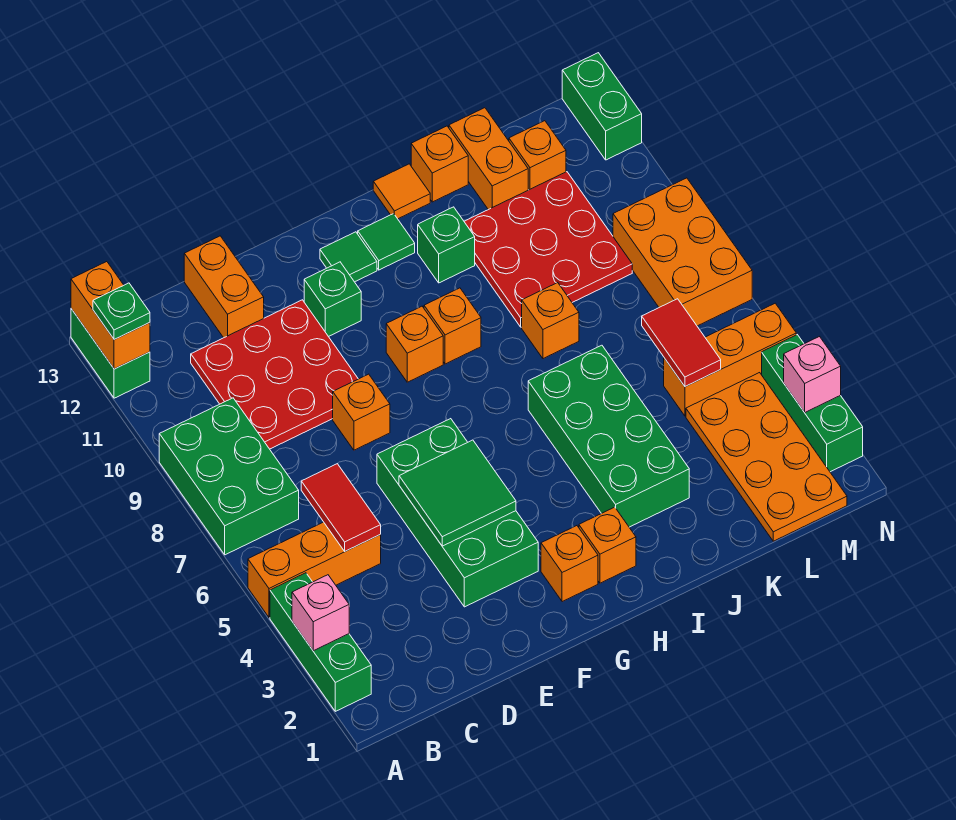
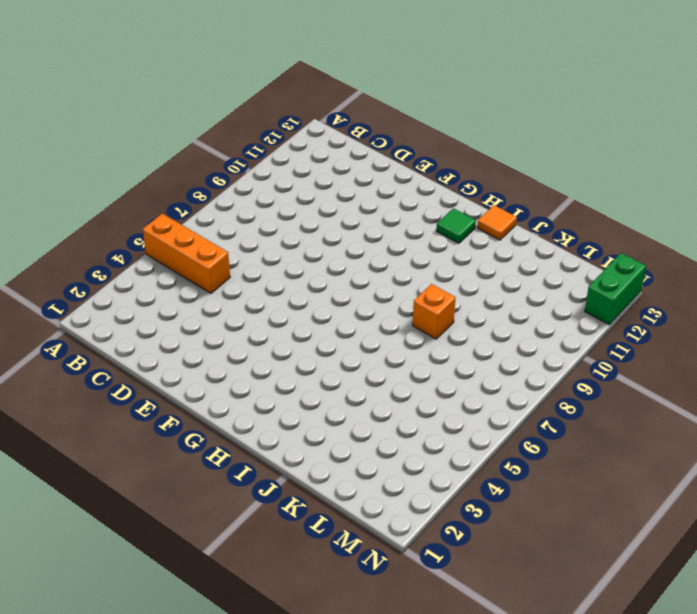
none -> green 1x3 brick [270,573,371,711]
none -> green 2x3 brick [159,398,299,555]
none -> green 1x2 brick [71,309,150,398]
none -> red 3x3 plate [191,300,358,449]

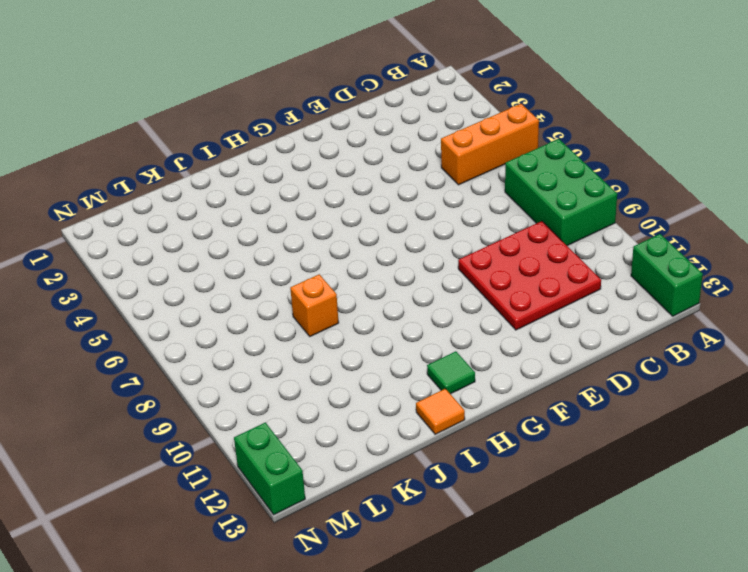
none -> green 1x3 brick [270,573,371,711]
none -> orange 1x2 brick [184,236,264,338]
none -> green 2x4 brick [377,419,538,607]
none -> orange 1x1 brick [333,374,390,450]

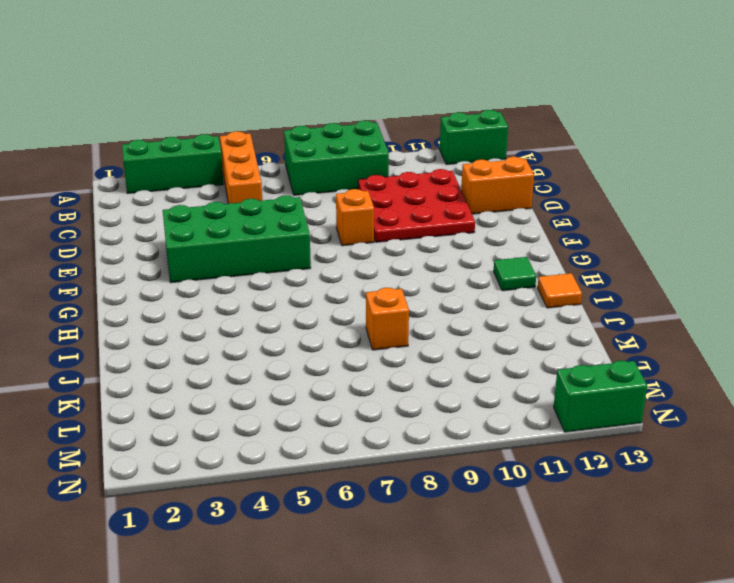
none -> green 1x1 brick [304,262,361,337]
none -> orange 1x1 brick [541,526,598,602]
none -> orange 1x1 brick [386,306,443,382]
none -> green 1x1 tile [320,232,377,282]

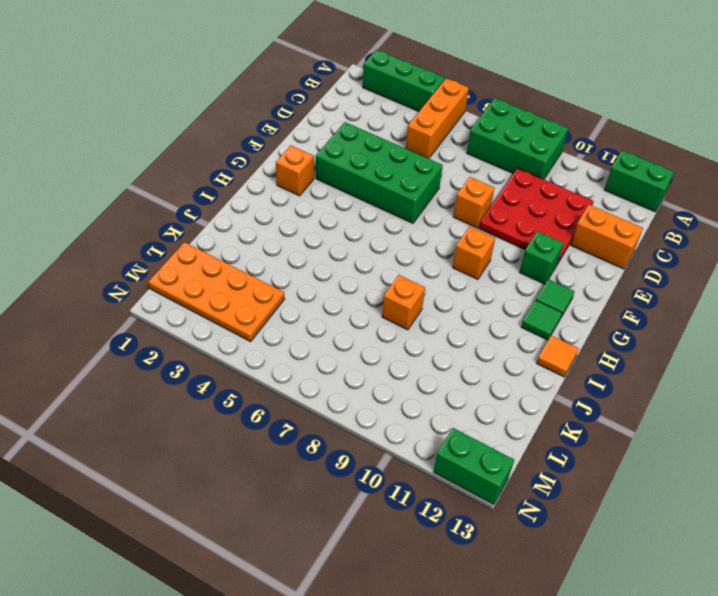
none -> orange 1x1 brick [579,507,636,583]
none -> orange 1x1 brick [424,288,481,364]
none -> green 2x4 brick [528,345,689,527]
none -> green 1x1 brick [418,207,475,283]

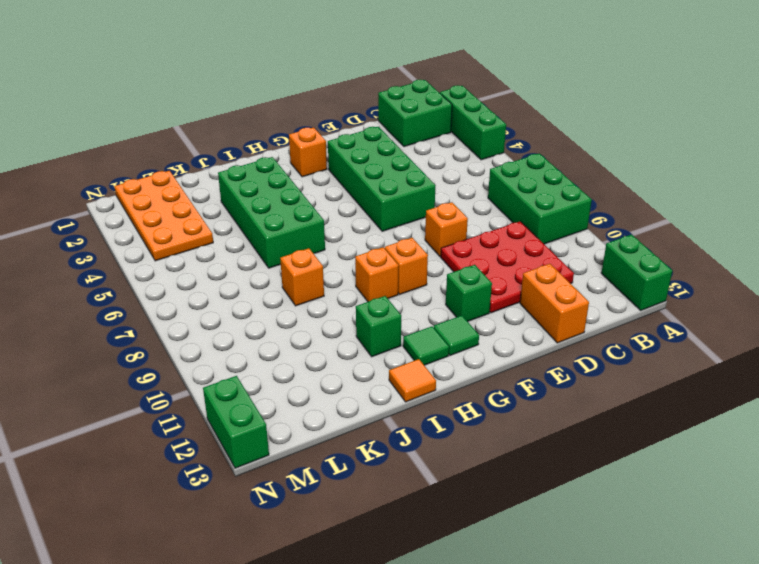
green 2x2 brick [378,80,452,147] -> none
none -> orange 1x3 brick [248,522,381,617]
none -> orange 1x1 brick [579,507,636,583]
none -> red 3x3 plate [464,172,632,327]
none -> orange 1x1 brick [411,126,468,202]

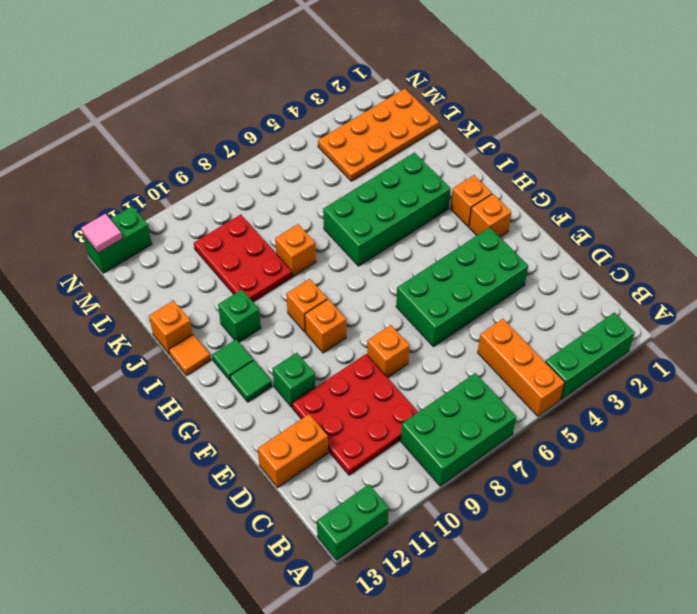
red 2x3 plate [194,214,292,302] -> red 3x3 plate [464,172,632,327]
pink 1x1 tile [81,214,122,253] -> none
none -> orange 1x2 brick [449,108,528,210]
none -> orange 1x3 brick [664,303,796,416]
none -> orange 1x1 brick [509,121,566,190]
none -> orange 2x3 brick [613,178,752,326]

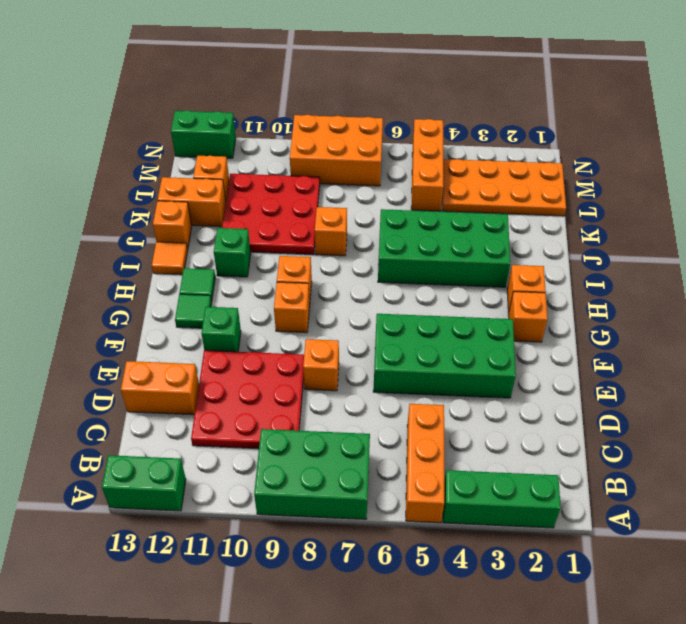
none -> green 1x3 brick [762,335,863,472]
none -> pink 1x1 brick [292,575,349,651]
none -> orange 1x2 brick [71,262,150,369]
none -> red 1x2 tile [301,464,381,551]

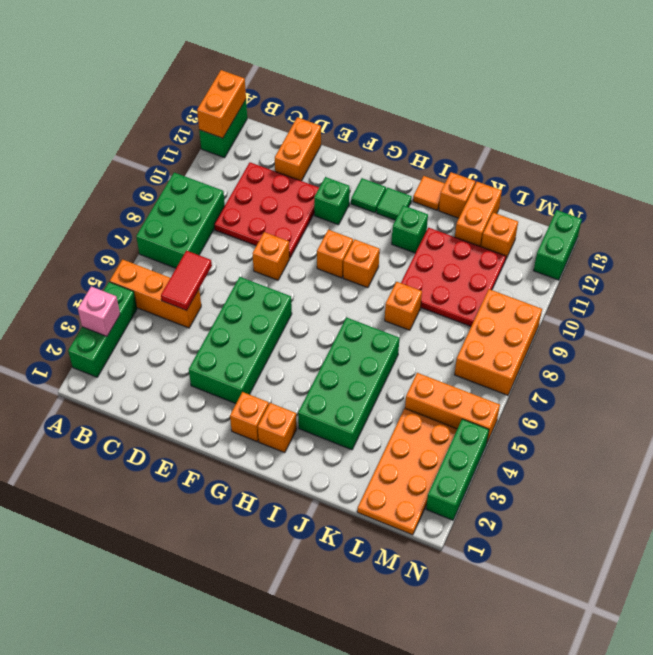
none -> green 2x2 tile [399,440,516,546]
none -> red 1x2 tile [642,299,721,387]
none -> pink 1x1 brick [784,337,841,412]
none -> green 1x1 plate [93,283,150,340]

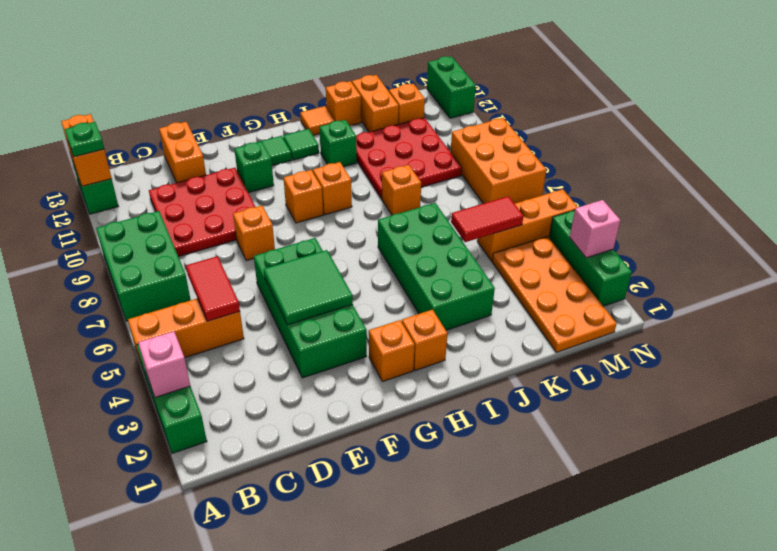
red 1x2 tile [451,196,524,242] -> red 1x2 tile turned to [642,299,721,387]

